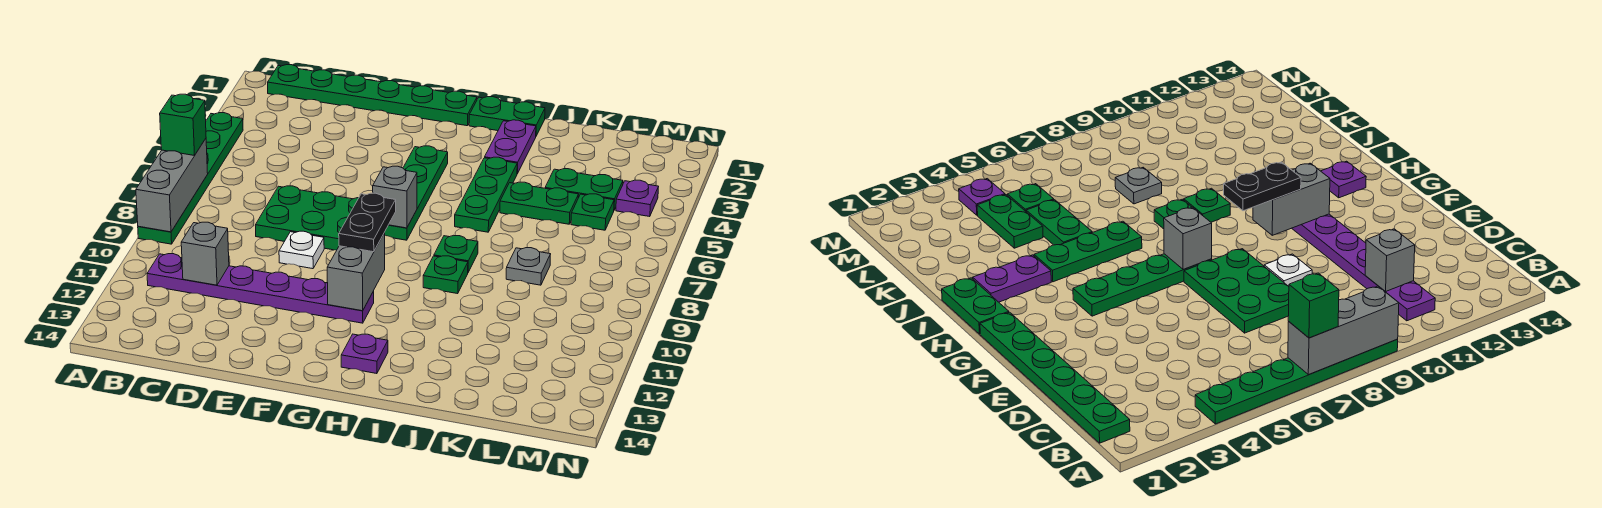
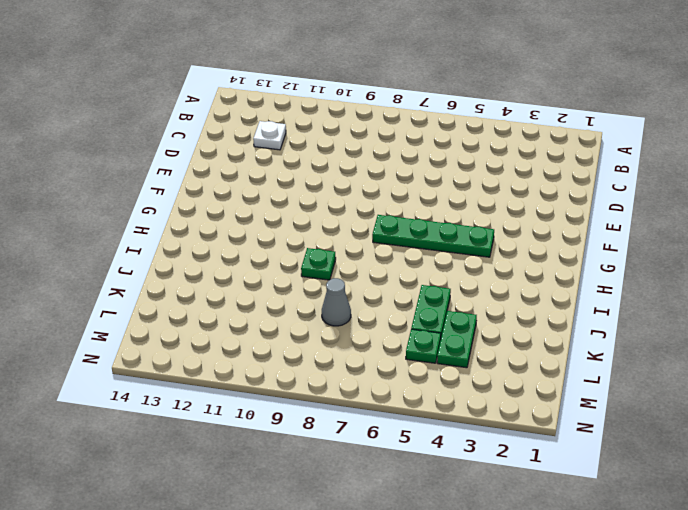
white 1x1 plate [253,121,286,150] -> white 1x1 plate moved to [279,231,324,269]
grey 1x1 cone [322,278,351,326] -> grey 1x1 plate [506,248,551,285]
none -> green 1x6 plate [138,113,243,244]
none -> green 1x6 plate [268,65,477,126]
none -> purple 1x6 plate [147,254,374,323]

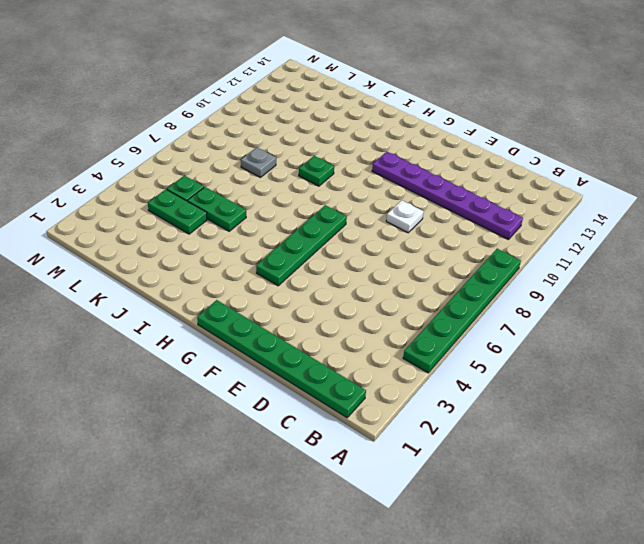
none -> green 2x3 plate [255,186,358,250]
none -> green 1x2 plate [469,97,545,136]
none -> purple 1x1 plate [341,334,388,374]

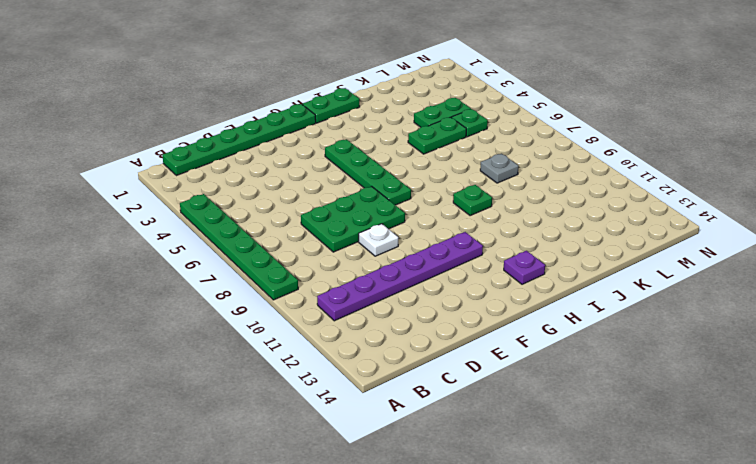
none -> purple 1x2 plate [485,120,536,174]
none -> green 1x3 plate [455,157,517,232]
none -> green 1x1 plate [434,235,478,272]

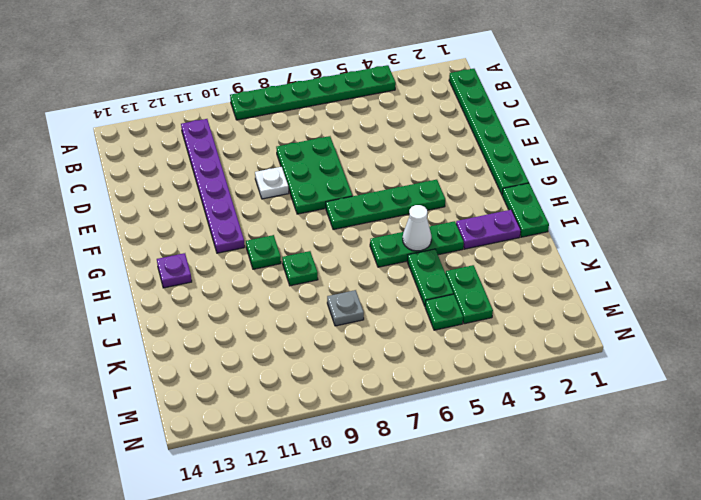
green 1x1 plate [246,235,281,269] -> green 1x1 plate moved to [434,235,478,272]
white 1x1 cone [403,205,432,251] -> none
none -> purple 1x1 plate [616,180,658,217]
none -> grey 1x3 brick [136,139,208,232]
none -> grey 1x1 brick [181,222,229,285]

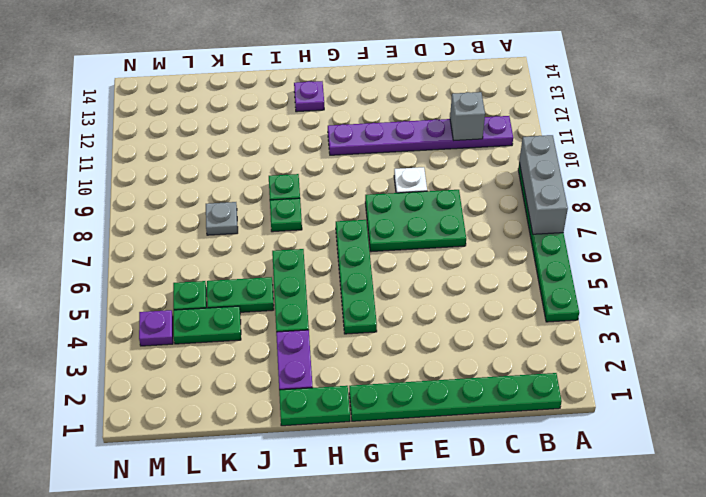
none -> grey 1x1 brick [373,166,417,228]
none -> grey 1x2 brick [327,233,385,311]
none -> green 1x1 brick [160,94,206,156]

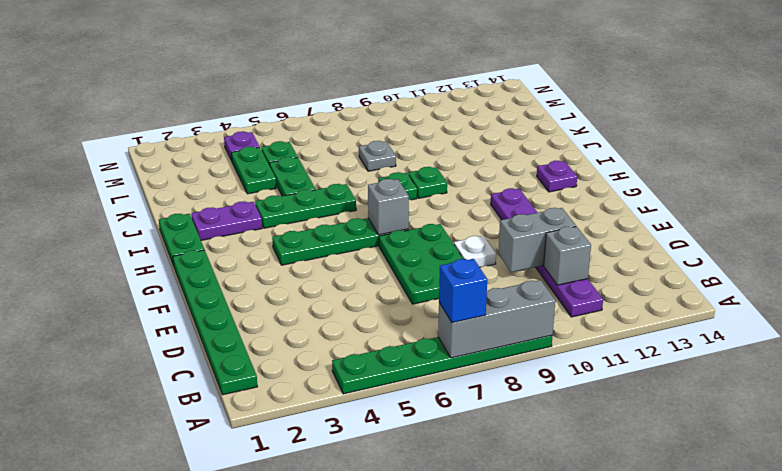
blue 1x1 brick [439,259,487,323] -> green 1x1 brick [160,94,206,156]
grey 1x2 brick [498,208,576,272] -> grey 1x2 brick moved to [327,233,385,311]
none -> black 1x2 plate [339,193,396,252]

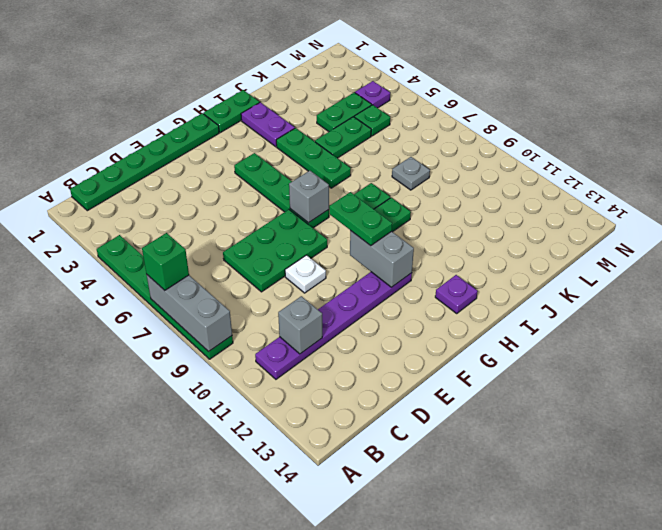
green 1x2 plate [329,192,392,246] -> black 1x2 plate [339,193,396,252]

